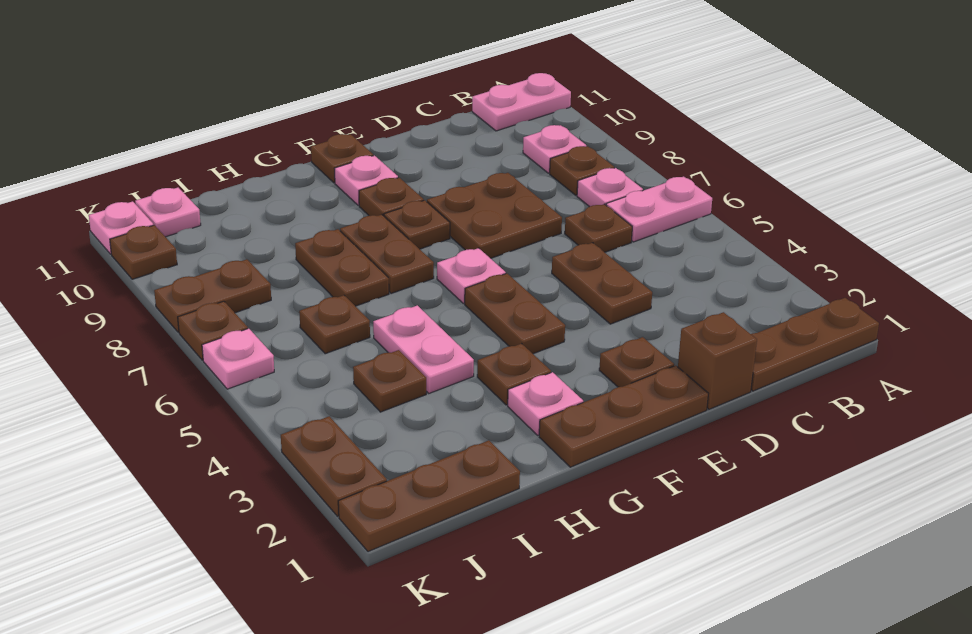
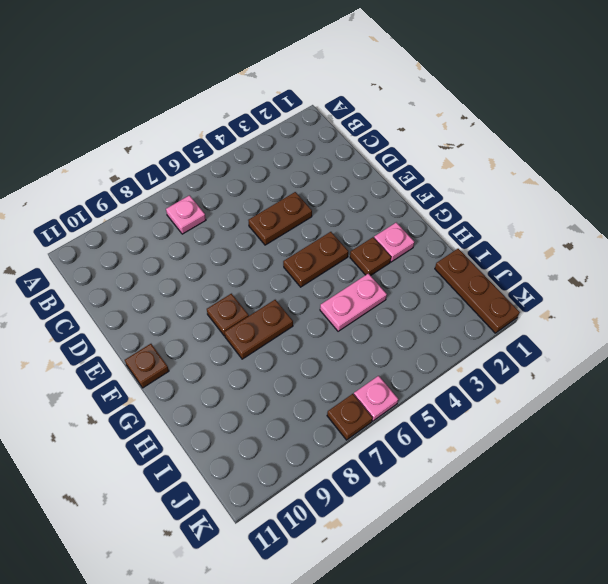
none -> brown 1x3 plate [751,298,879,391]
none -> pink 1x2 plate [606,177,712,242]
none -> pink 1x2 plate [472,73,571,131]
none -> brown 1x1 plate [550,146,614,195]

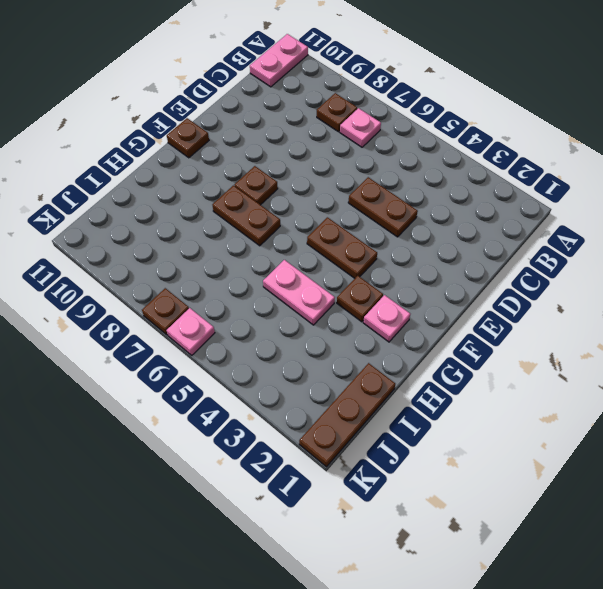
none -> brown 1x3 plate [751,298,879,391]
none -> pink 1x2 plate [606,177,712,242]
none -> pink 1x1 plate [523,125,586,173]
none -> brown 1x1 plate [565,204,632,252]

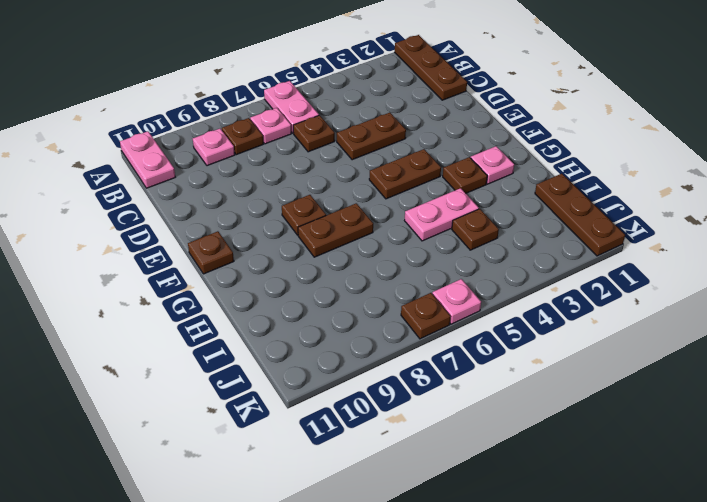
none -> brown 1x1 brick [678,312,757,409]
none -> brown 2x2 plate [427,173,562,258]
none -> brown 1x3 plate [539,366,708,467]
none -> brown 1x1 plate [599,337,674,387]

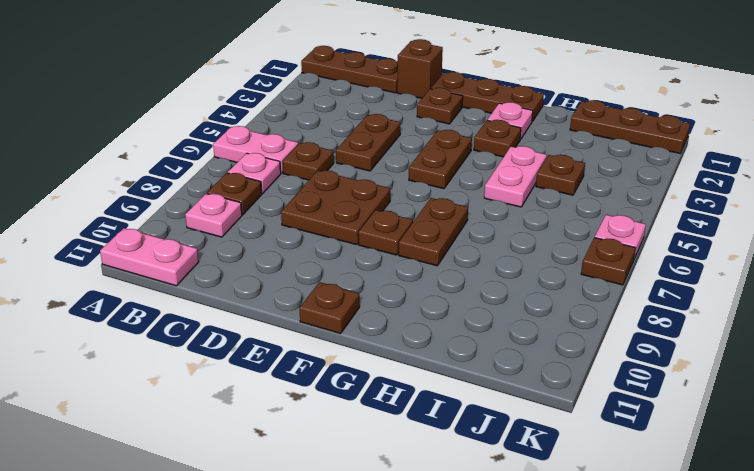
none -> pink 1x1 plate [437,248,506,304]
none -> brown 1x1 plate [359,178,424,216]
none -> pink 1x1 plate [335,156,398,205]
none -> brown 1x2 plate [295,229,389,306]

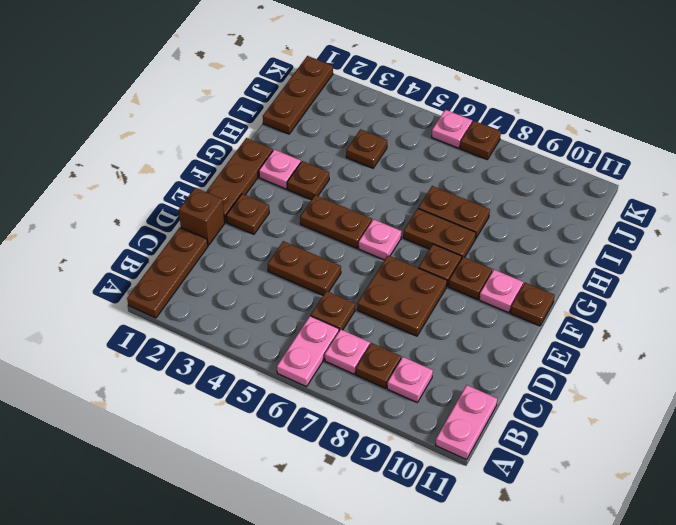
none -> pink 1x2 plate [373,305,474,393]
none -> brown 1x1 plate [299,295,370,354]
none -> brown 1x2 plate [154,259,271,332]
none -> pink 1x1 plate [135,188,201,237]

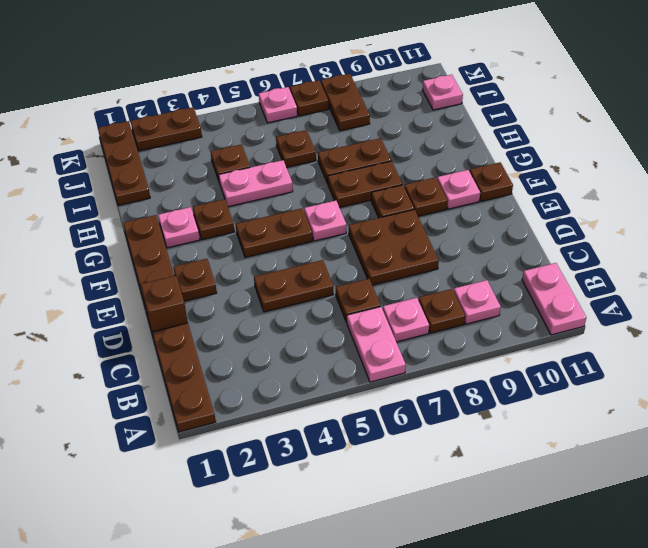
none -> brown 1x1 plate [110,225,177,279]
none -> pink 1x1 plate [89,201,154,254]

